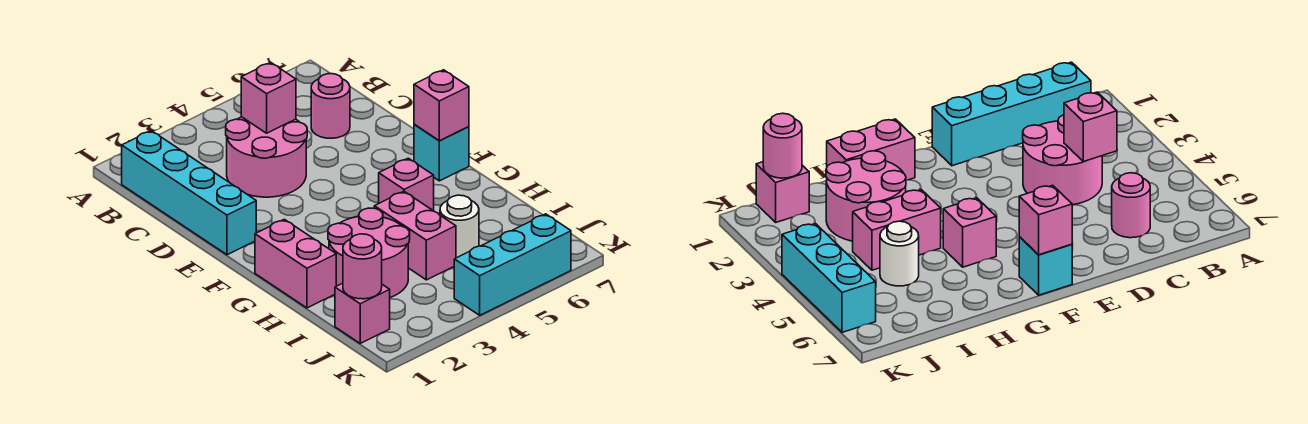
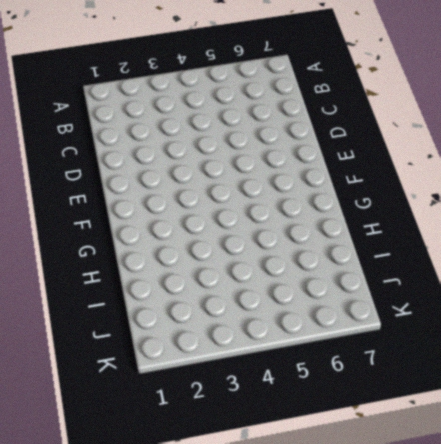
none -> cyan 1x4 brick [122,131,256,255]
none -> pink 2x2 round brick [226,117,307,197]
none -> pink 1x1 round brick [311,74,350,138]

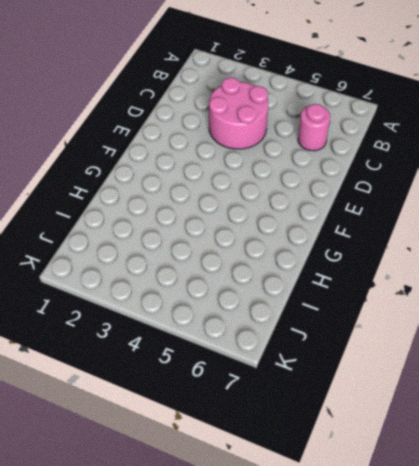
none -> cyan 1x4 brick [122,131,256,255]
none -> cyan 1x1 brick [414,125,469,181]
none -> pink 1x2 brick [255,219,336,308]

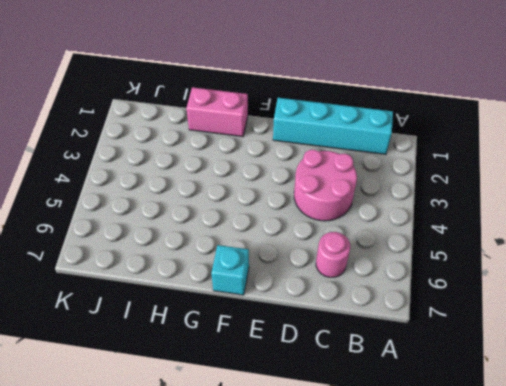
none -> pink 1x1 brick [379,158,434,211]
none -> pink 2x2 round brick [328,208,410,298]
none -> pink 1x2 brick [374,191,456,280]

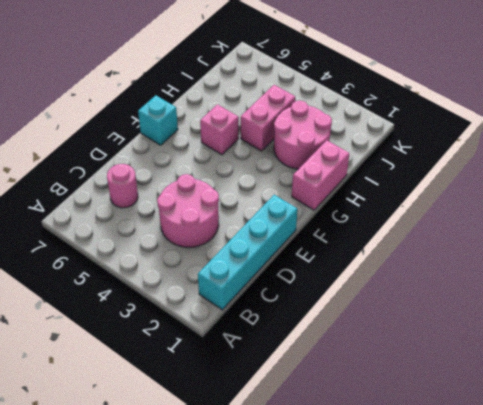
none -> white 1x1 round brick [440,195,479,258]
none -> pink 1x1 brick [335,283,390,343]
none -> cyan 1x3 brick [454,214,571,315]

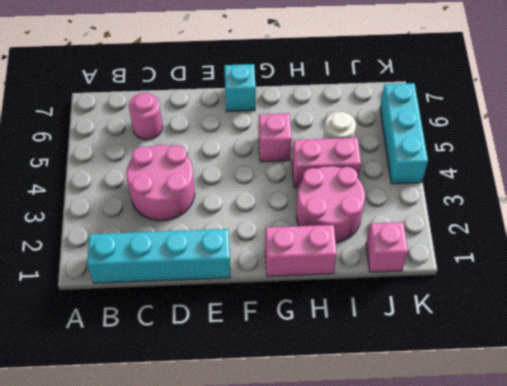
none -> pink 1x1 brick [241,62,296,133]
none -> pink 1x1 brick [414,70,469,141]
none -> pink 1x1 round brick [343,234,382,299]

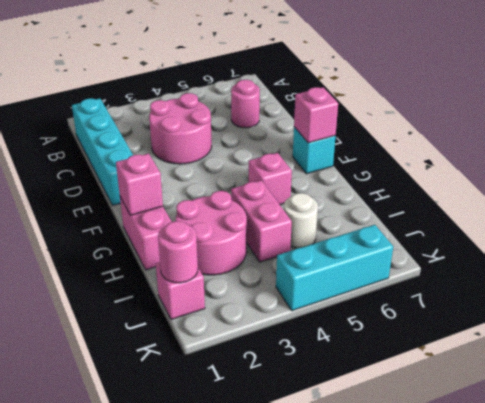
pink 1x1 brick [116,153,163,215] -> pink 1x1 brick moved to [241,62,296,133]

